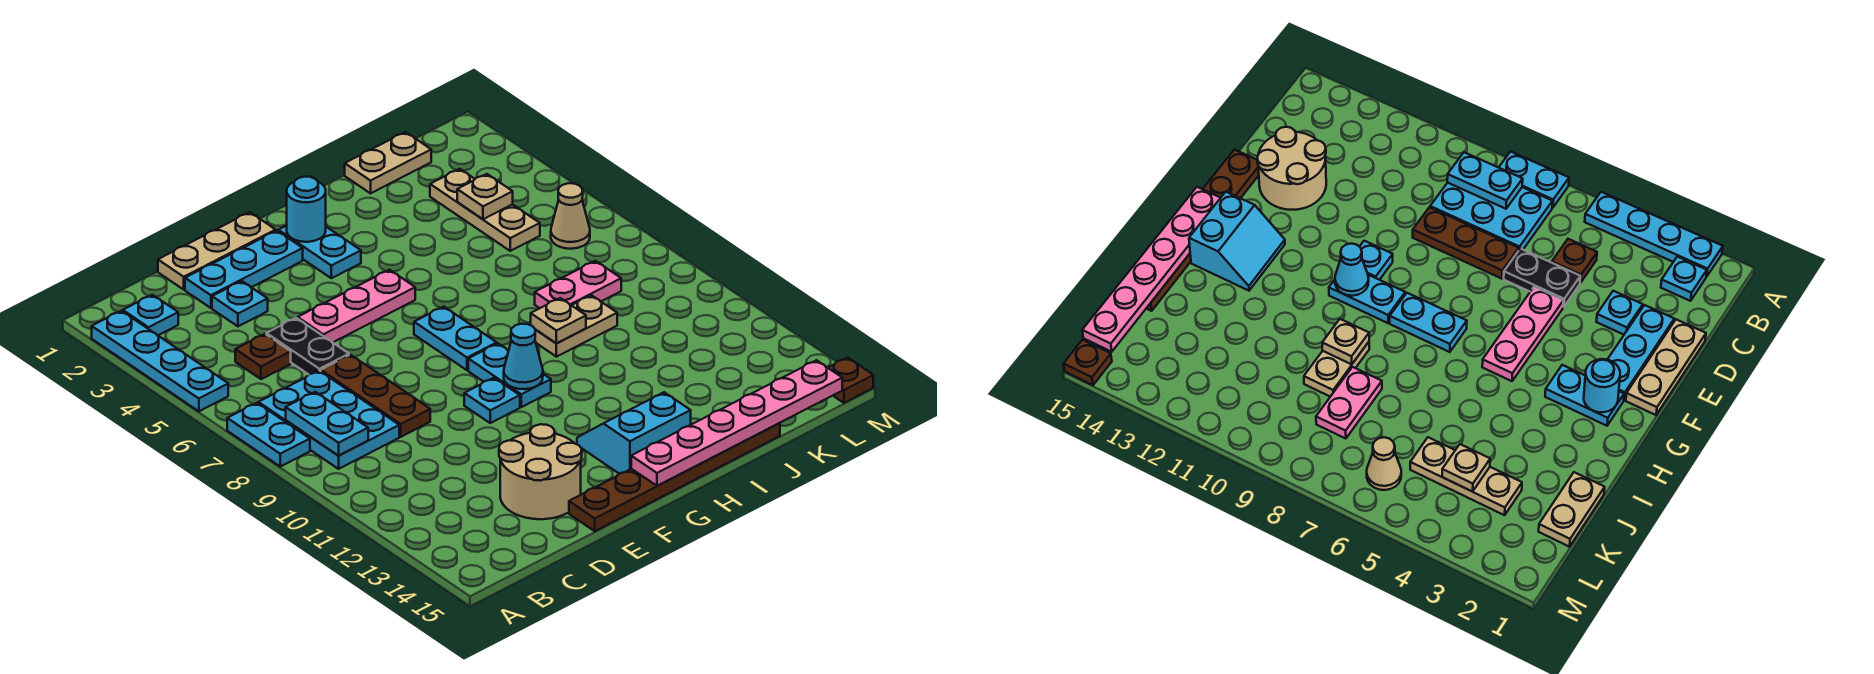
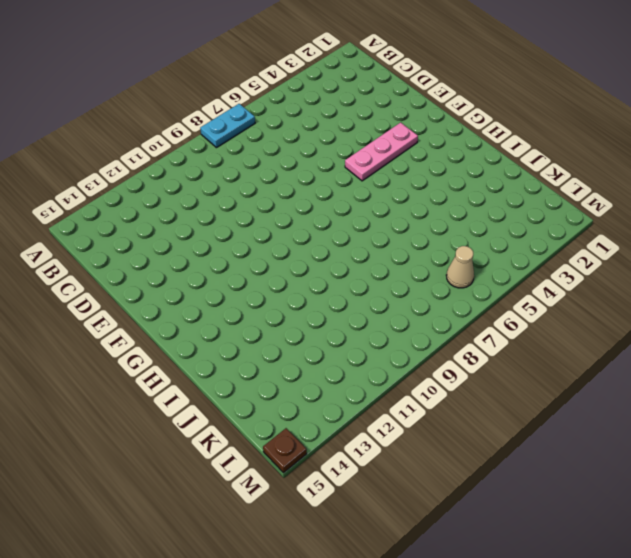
pink 1x3 plate [345,123,418,181] -> pink 1x3 plate turned to [298,270,415,343]
none -> cyan 1x4 plate [92,311,228,411]
none -> cyan 1x1 plate [123,295,178,335]
none -> cyan 2x3 plate [258,371,399,469]
none -> brown 1x1 plate [235,334,291,379]

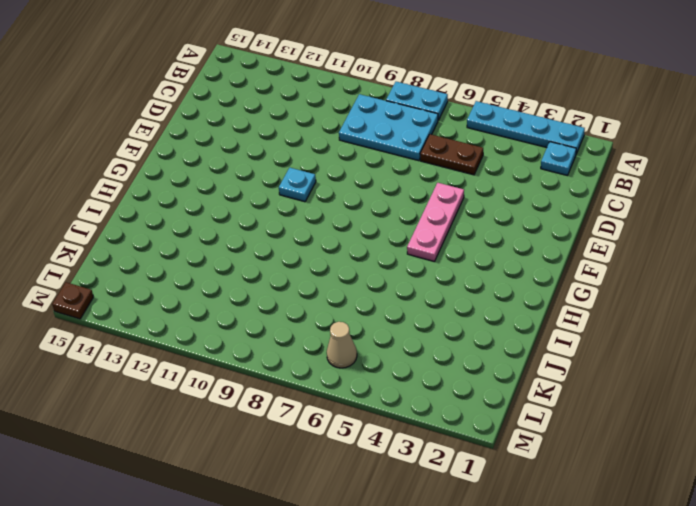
brown 1x2 plate [420,134,483,175] -> brown 1x1 plate [235,334,291,379]
none -> tan 1x3 plate [158,212,276,289]
none -> cyan 1x3 plate [185,231,303,308]
none -> cyan 1x1 plate [212,281,268,326]
none -> black 1x2 plate [266,318,349,374]

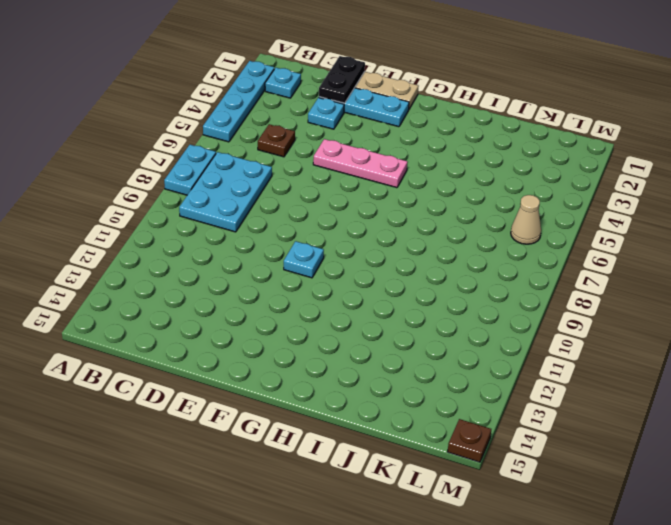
black 1x2 plate [319,56,365,103] -> black 1x2 plate moved to [266,318,349,374]
none -> brown 1x3 plate [321,355,430,437]
none -> tan 2x2 round brick [499,424,582,519]
none -> brown 1x6 plate [569,423,780,531]
none -> cyan 1x2 plate [278,226,361,278]

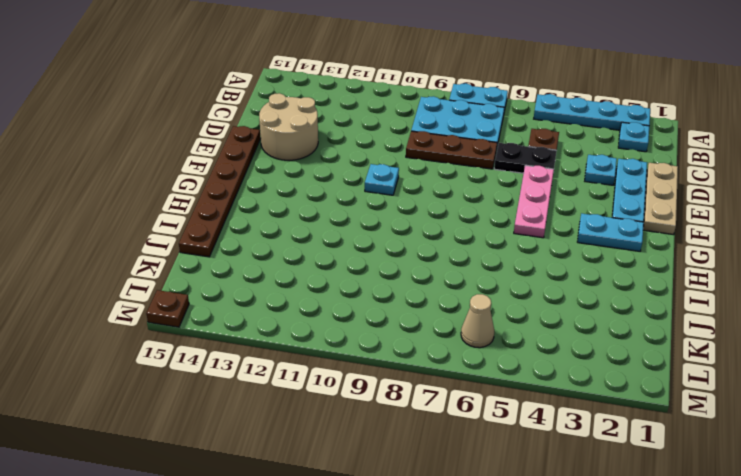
none -> cyan 1x2 plate [414,307,497,370]
none -> cyan 1x2 plate [468,343,551,407]
none -> cyan 2x2 slope [577,392,691,474]
none -> tan 1x2 plate [535,295,617,357]

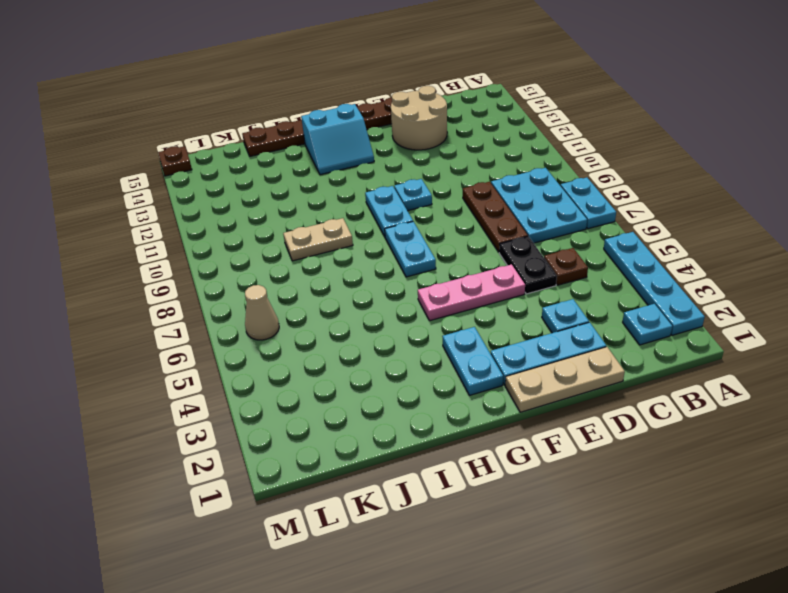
none -> tan 1x2 plate [345,132,431,193]
none -> pink 1x2 plate [535,261,621,308]
none -> tan 1x3 plate [430,169,540,251]
none -> cyan 1x2 plate [286,392,368,456]

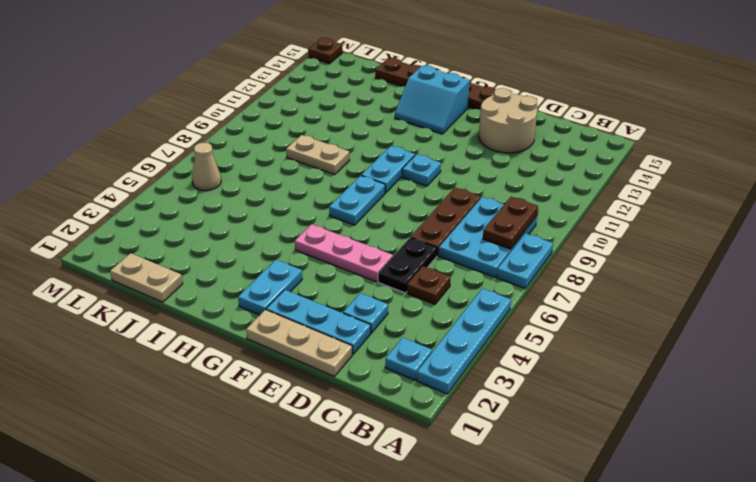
brown 1x2 plate [483,197,538,249] -> cyan 1x2 plate [286,392,368,456]
none -> pink 1x2 plate [535,261,621,308]
none -> tan 1x3 plate [430,169,540,251]
none -> cyan 1x1 round brick [287,177,326,242]
none -> cyan 1x1 cone [504,324,543,389]

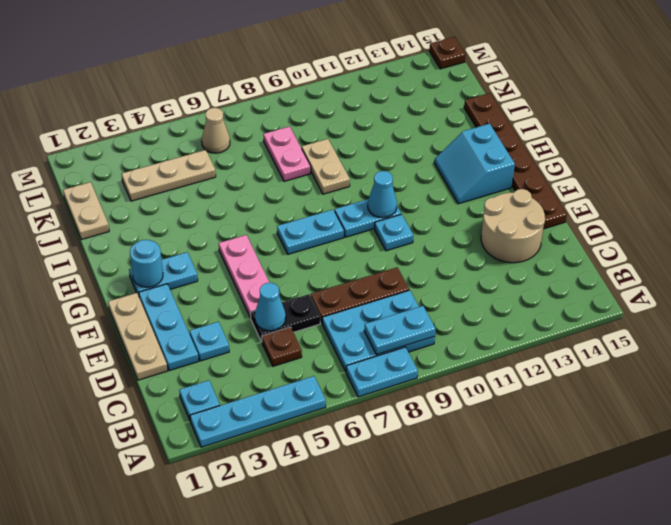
cyan 1x1 cone [255,283,286,331] -> none
none -> pink 1x6 plate [631,360,842,486]
none -> tan 1x1 plate [531,298,586,344]
none -> tan 1x1 plate [457,174,513,219]

